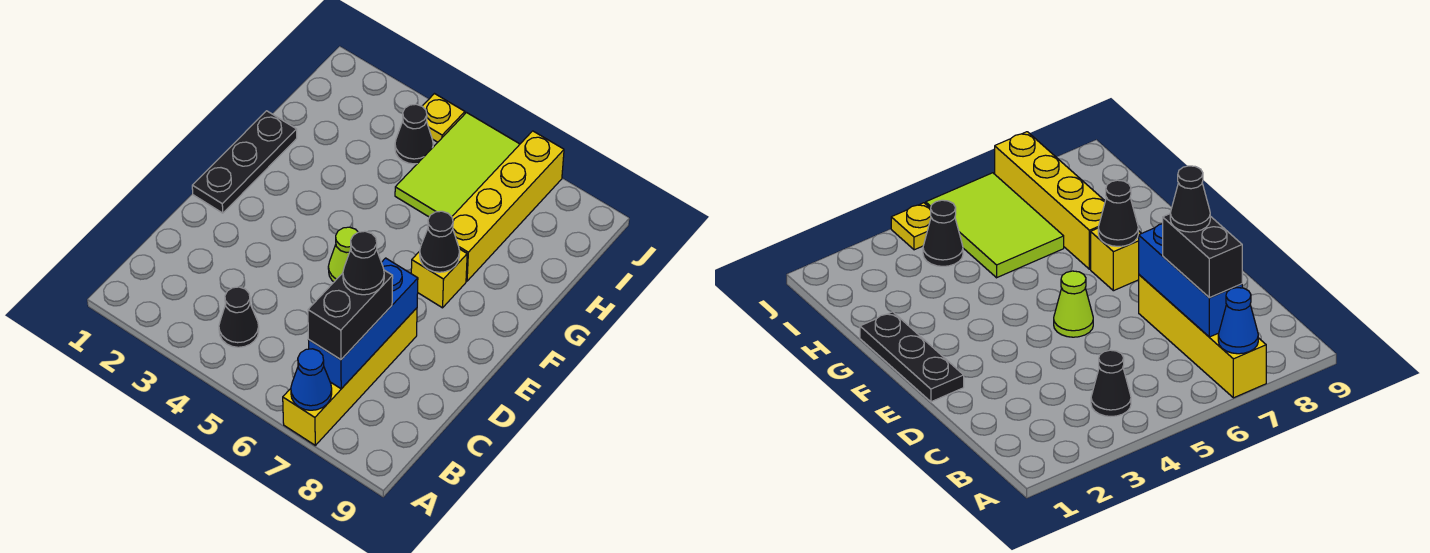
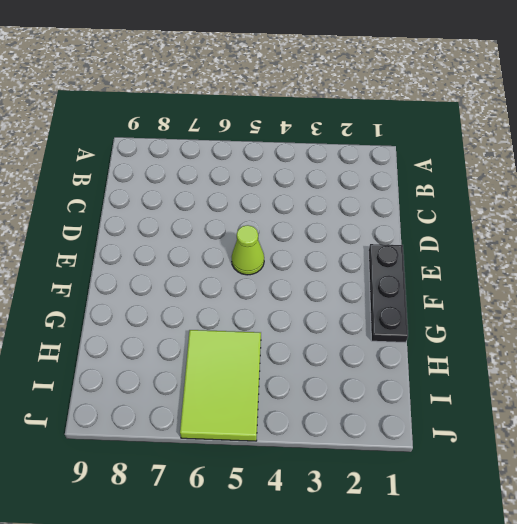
none -> yellow 1x4 brick [283,308,417,445]
none -> black 1x1 cone [219,287,259,347]
none -> yellow 1x1 brick [411,249,467,308]

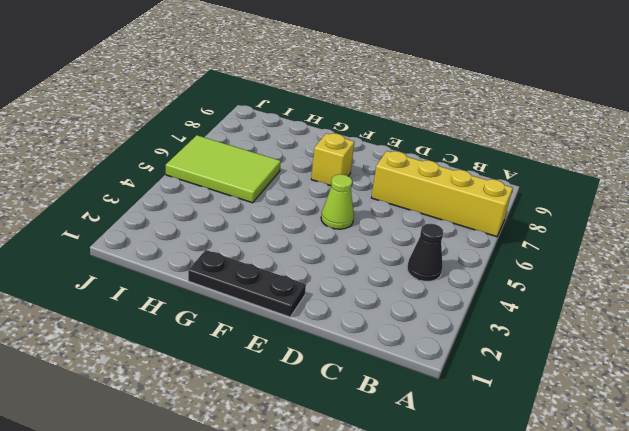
none -> yellow 1x4 brick [452,131,564,281]
none -> black 1x1 cone [395,104,433,164]
none -> yellow 1x1 plate [422,94,465,142]

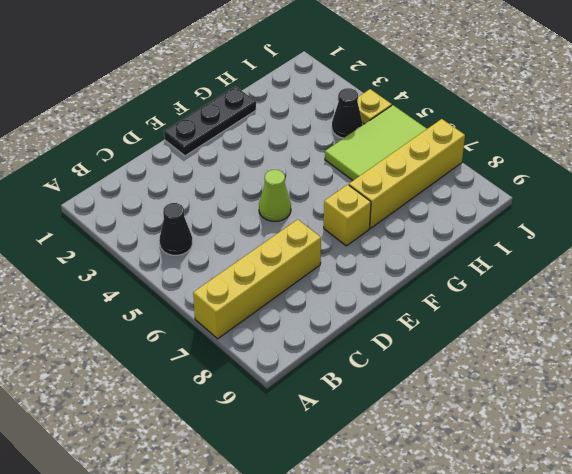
none -> blue 1x1 cone [291,349,332,410]
none -> blue 1x3 brick [309,258,418,389]
none -> black 1x1 cone [420,211,459,272]

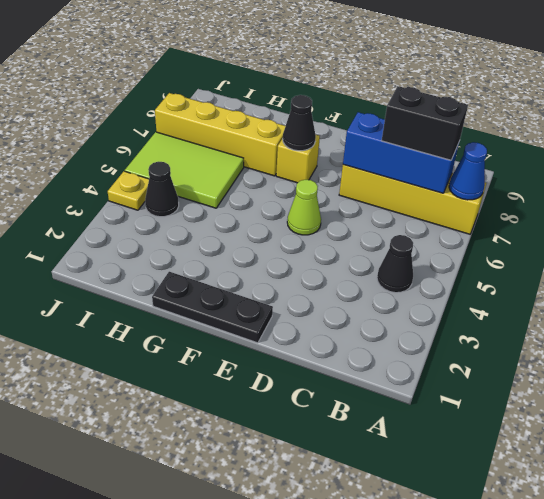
none -> black 1x1 cone [343,231,384,295]

